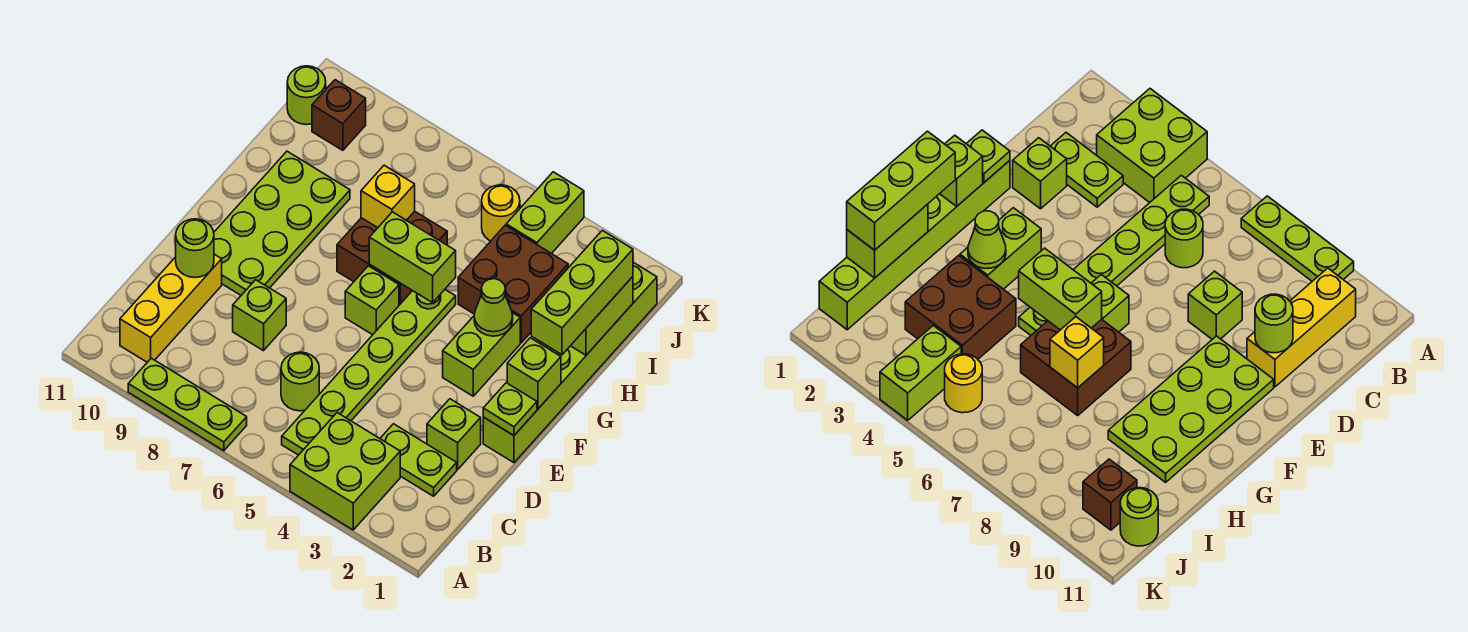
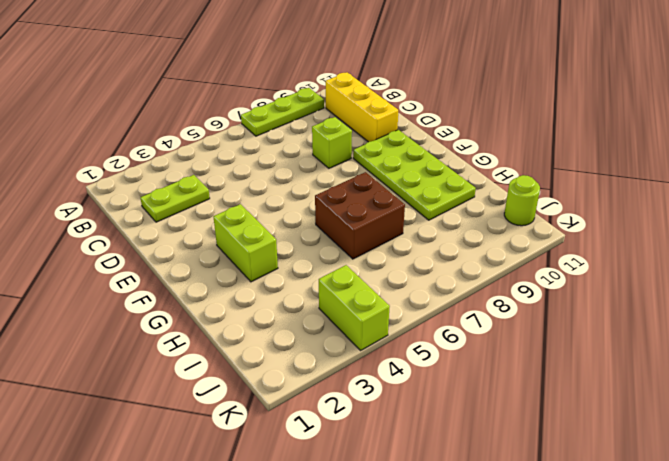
none -> lime 2x2 brick [290,413,400,530]
none -> lime 1x6 plate [282,290,456,455]
none -> lime 1x1 round brick [281,352,319,411]

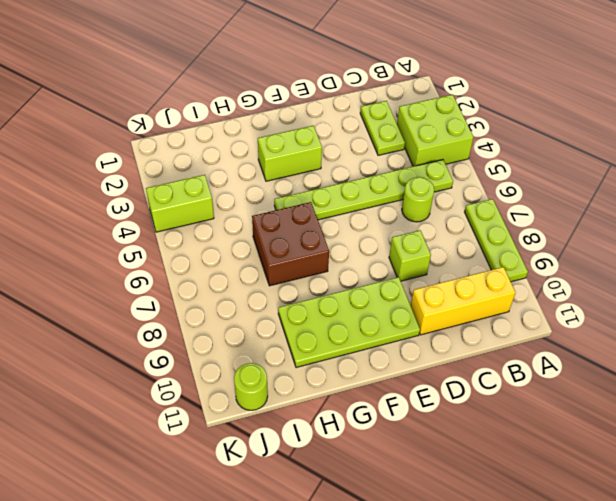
none -> lime 1x1 brick [427,399,481,470]
none -> lime 1x6 brick [483,262,657,463]
none -> lime 1x1 brick [345,266,399,335]

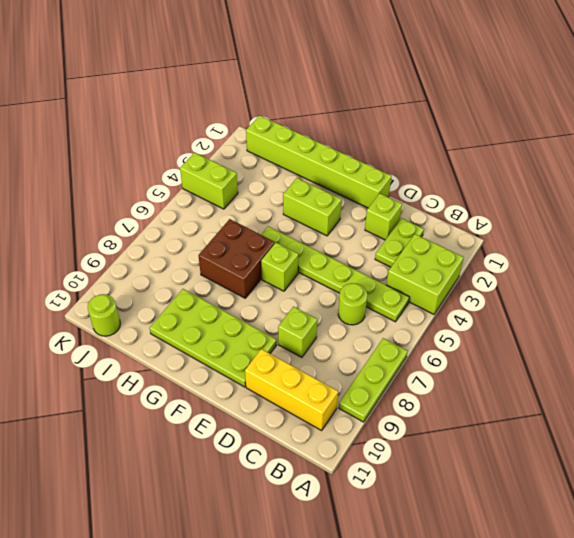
none -> brown 2x2 brick [458,225,568,343]
none -> yellow 1x1 round brick [482,185,520,241]
none -> brown 1x1 brick [312,80,366,150]

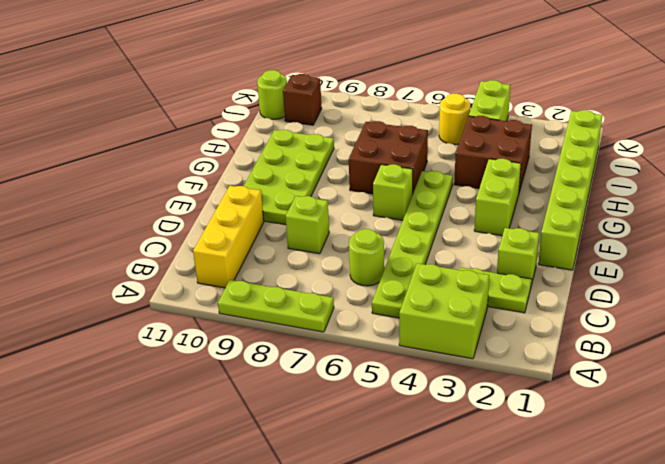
none -> lime 1x1 round brick [176,219,214,278]
none -> lime 1x1 plate [483,383,537,435]
none -> lime 1x1 brick [507,338,561,409]

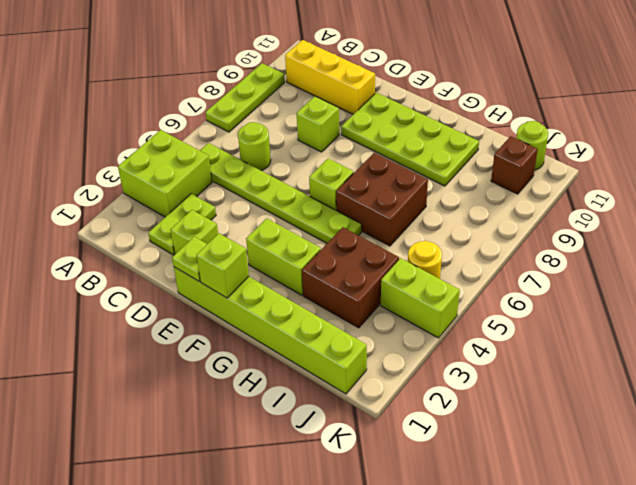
none -> lime 1x1 round brick [176,219,214,278]
none -> lime 1x1 cone [474,279,513,336]
none -> lime 1x2 brick [369,212,456,303]

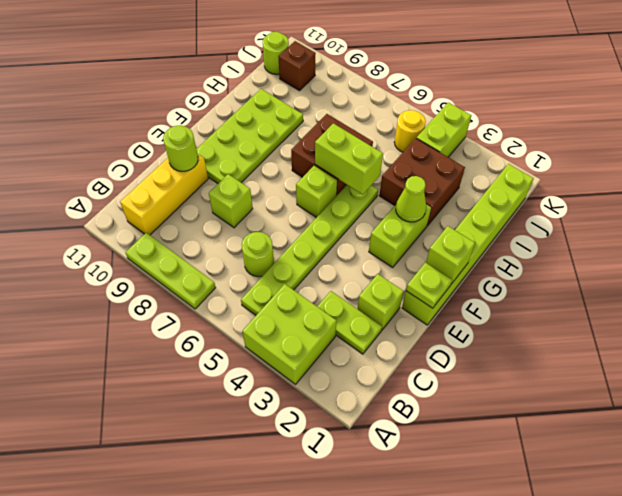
none -> lime 1x2 brick [571,277,633,355]
none -> yellow 1x1 brick [361,165,415,228]
none -> lime 1x3 brick [531,230,633,355]

